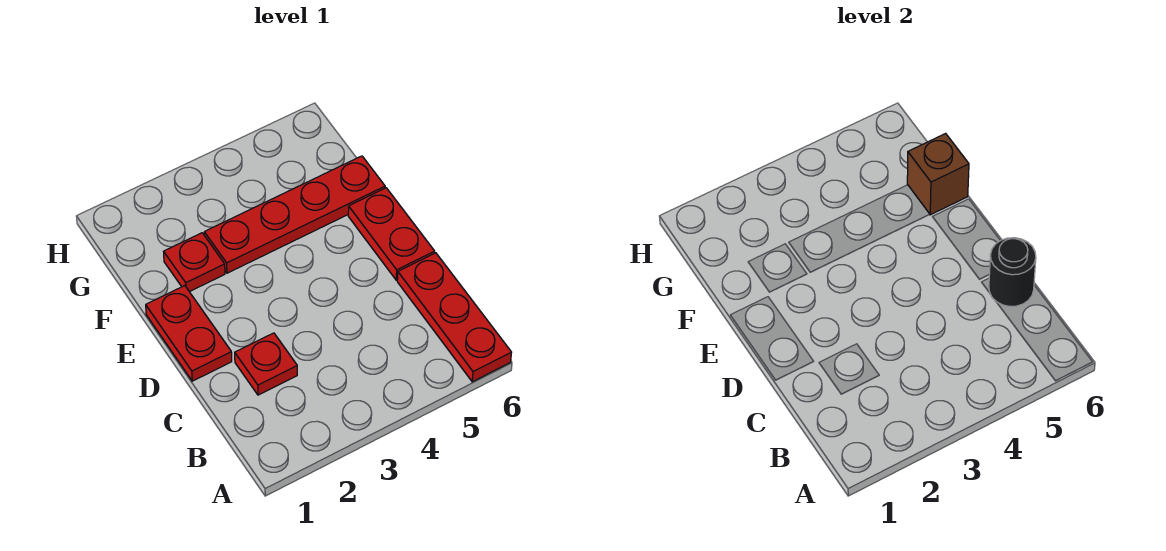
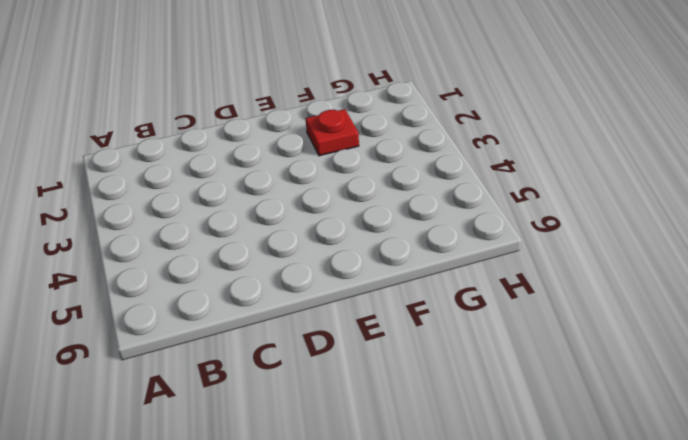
none -> red 1x3 plate [397,253,512,382]
none -> red 1x1 plate [235,333,297,395]

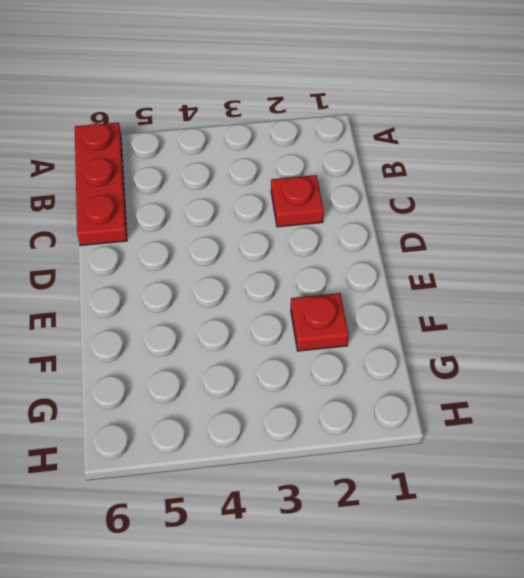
none -> red 1x2 plate [146,286,232,381]
none -> red 1x2 plate [348,188,435,280]

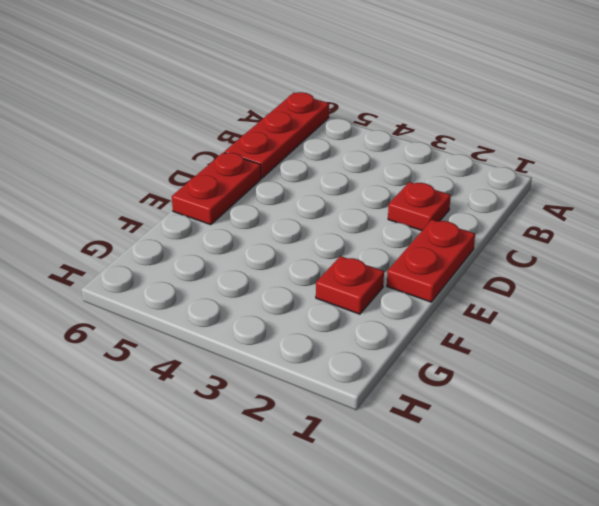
none -> red 1x4 plate [204,156,385,273]
none -> black 1x1 round brick [989,238,1036,306]

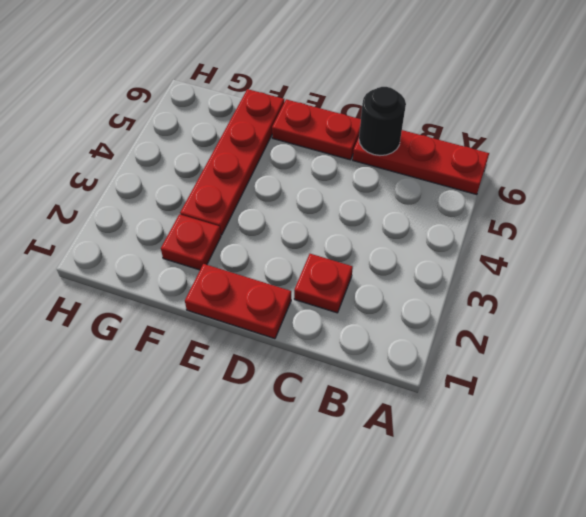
none -> brown 1x1 brick [907,133,969,215]

